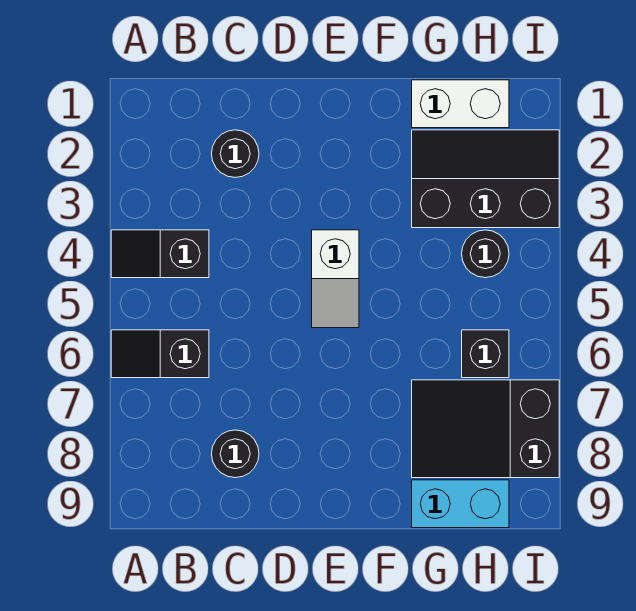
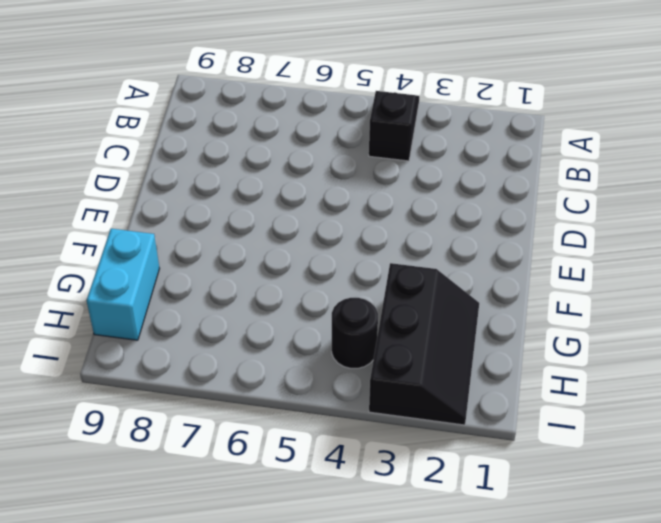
none -> black 1x2 slope [111,330,209,378]
none -> black 1x1 round brick [212,130,259,178]

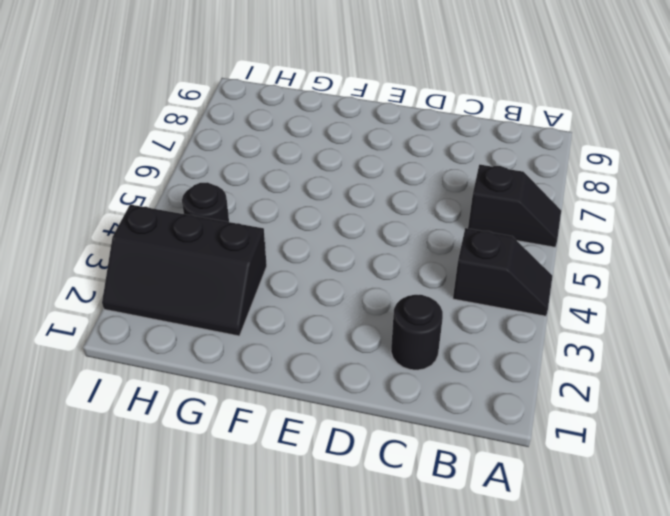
none -> black 1x1 round brick [212,430,259,478]
none -> white 1x2 slope [312,230,359,328]

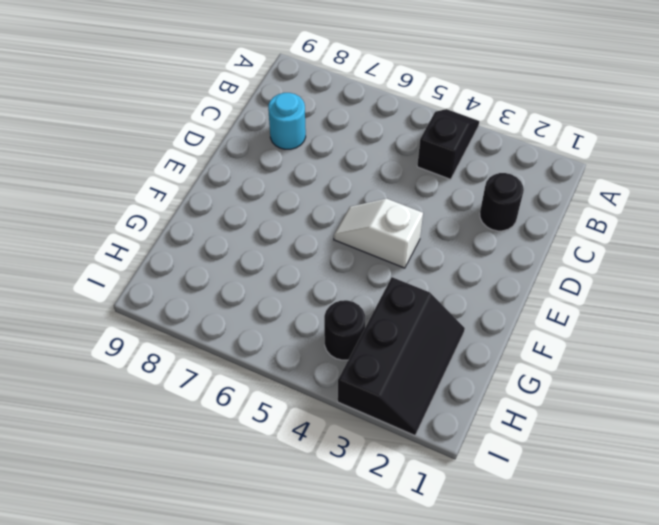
cyan 1x1 round brick [268,93,306,149] -> black 1x1 round brick [212,430,259,478]
none -> black 1x2 slope [111,330,209,378]
none -> white 1x2 brick [412,80,509,128]

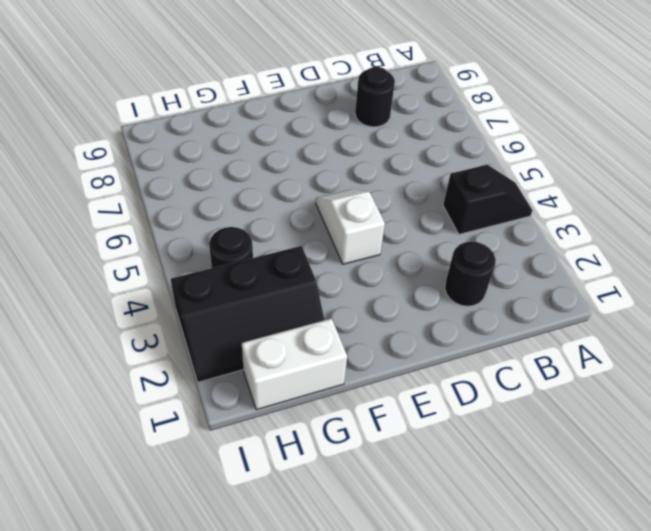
none -> black 1x2 slope [111,330,209,378]
none -> black 2x3 slope [412,380,559,478]

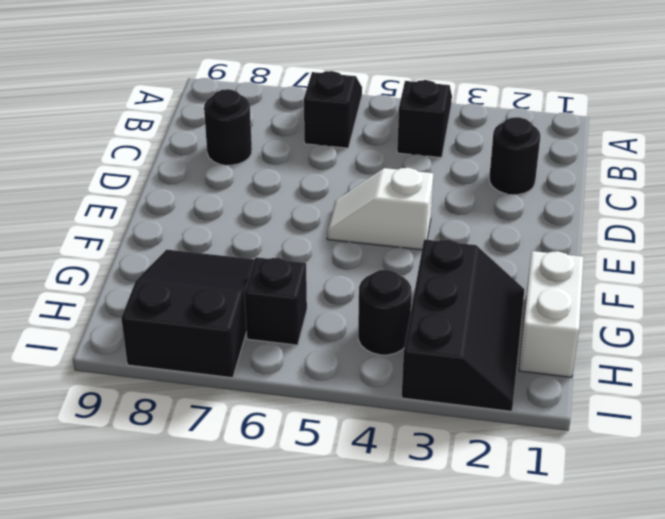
none -> cyan 1x2 brick [412,480,509,528]

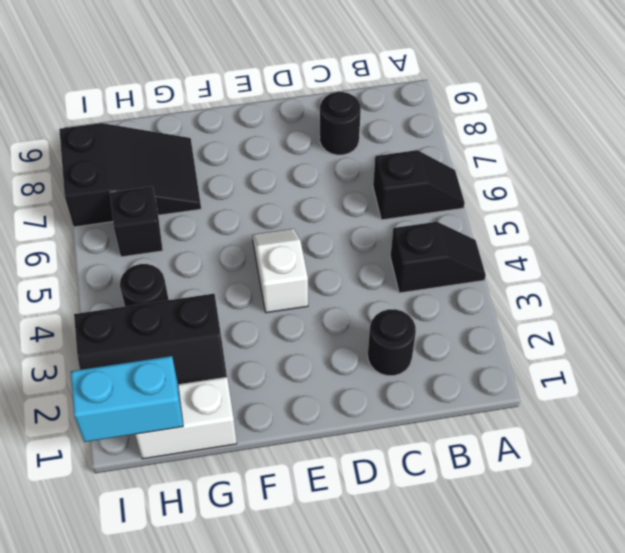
cyan 1x2 brick [71,356,183,442] -> cyan 1x2 brick moved to [412,480,509,528]

